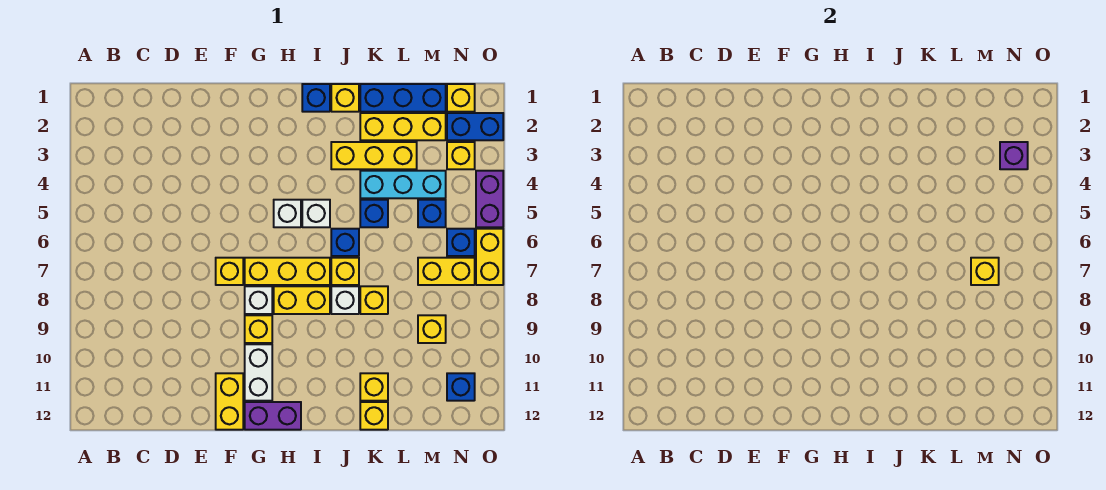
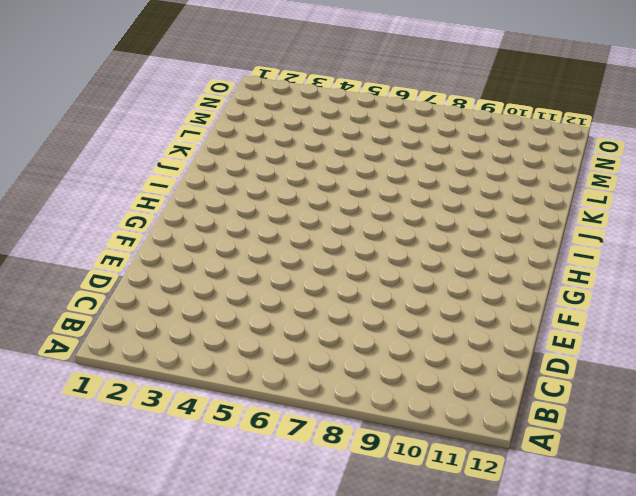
none -> yellow 1x1 brick [216,258,243,285]
none -> yellow 1x2 brick [216,373,243,430]
none -> yellow 1x3 brick [245,258,330,285]
none -> white 1x1 brick [245,286,272,314]

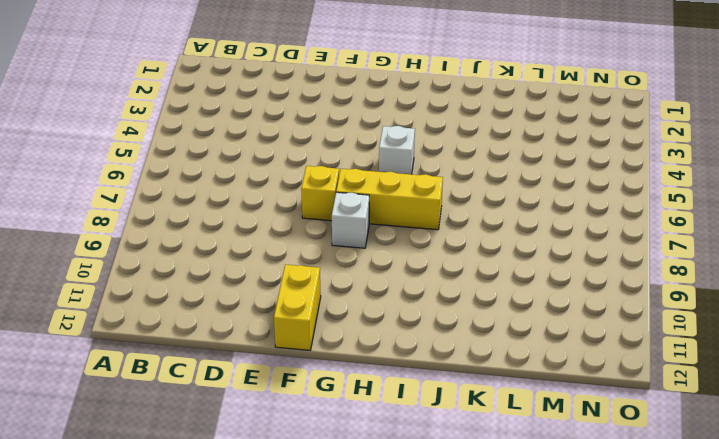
none -> yellow 1x1 brick [245,315,272,343]
none -> white 1x2 brick [245,344,272,401]
none -> purple 1x2 brick [245,402,301,430]
none -> yellow 1x2 brick [274,286,330,314]

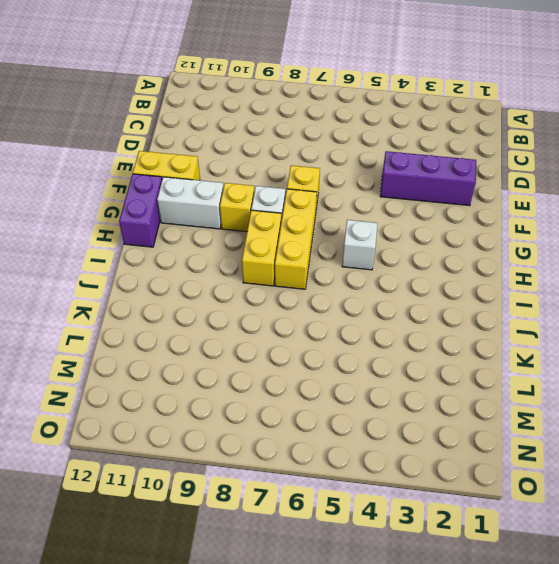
purple 1x3 brick [380,151,476,206] -> none
none -> blue 1x1 brick [302,84,330,112]
none -> white 1x1 brick [302,200,330,227]
none -> yellow 1x1 brick [331,84,359,112]
none -> yellow 1x3 brick [331,142,417,169]

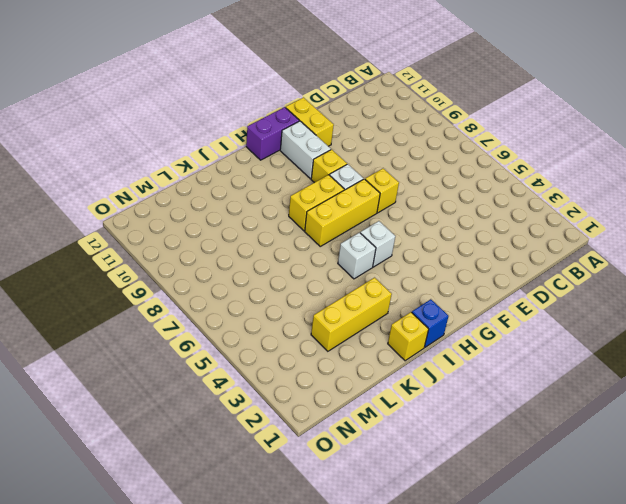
none -> blue 1x1 brick [331,229,359,256]
none -> yellow 1x1 brick [331,258,359,285]
none -> white 1x1 brick [331,286,359,314]
none -> blue 1x3 brick [360,84,446,112]

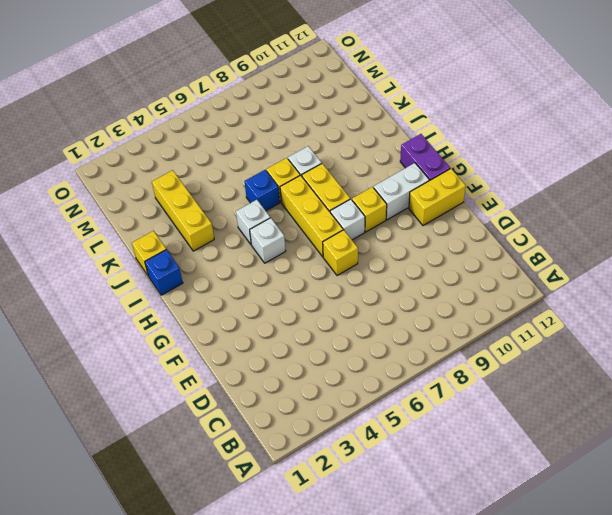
none -> blue 1x3 brick [360,84,446,112]
none -> yellow 1x3 brick [360,113,446,140]
none -> cyan 1x3 brick [360,171,446,198]
none -> blue 1x1 brick [360,200,388,227]

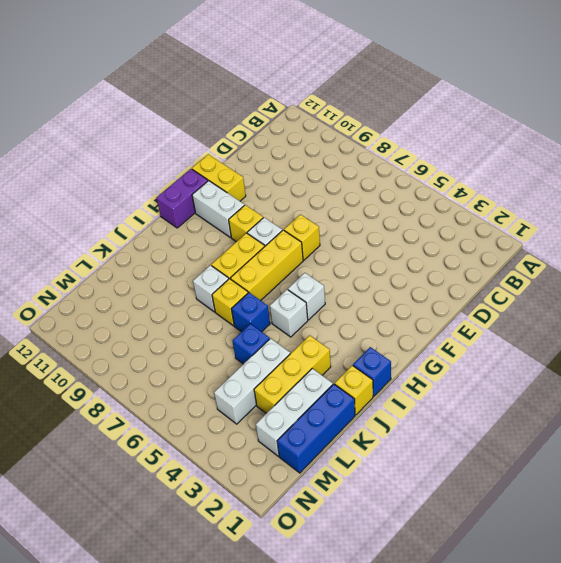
white 1x3 brick [256,369,333,456] -> yellow 1x3 brick [360,113,446,140]
white 1x3 brick [214,338,290,424] -> cyan 1x3 brick [360,171,446,198]
none -> yellow 1x1 brick [360,286,388,314]
none -> yellow 1x1 brick [360,373,388,401]
none -> yellow 1x1 brick [360,402,388,430]
none -> blue 1x1 brick [418,200,446,227]

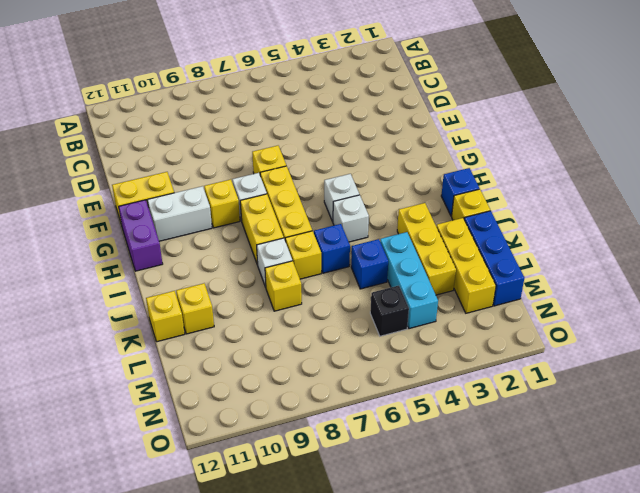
black 1x1 brick [370,286,409,336] -> blue 1x1 brick [418,200,446,227]
none -> yellow 1x2 brick [418,258,475,285]
none -> yellow 1x1 brick [418,315,446,343]
none -> yellow 1x1 brick [447,84,475,112]
none -> blue 1x2 brick [447,113,503,140]

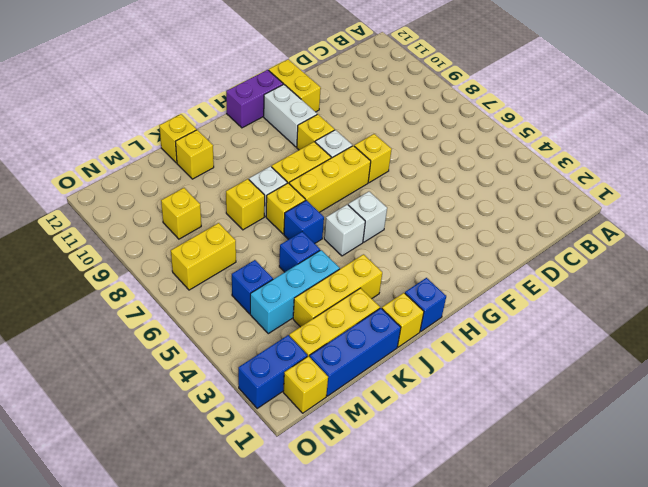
none -> yellow 1x1 brick [447,142,475,169]
none -> blue 1x1 brick [447,229,475,256]
none -> blue 1x1 brick [447,373,475,401]
none -> purple 1x2 brick [476,171,503,227]

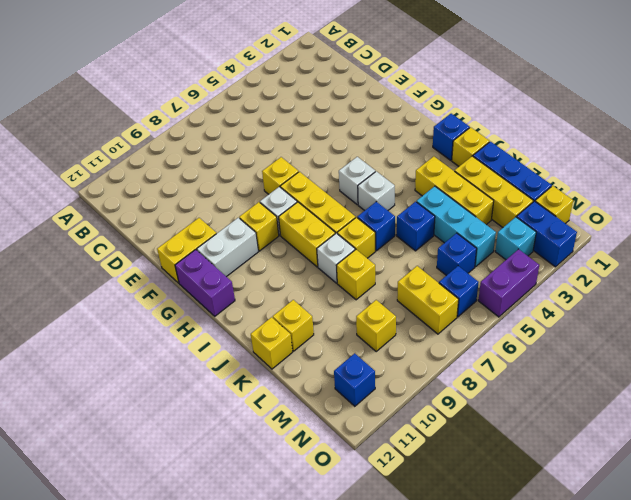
cyan 1x1 brick [495,217,536,260] -> yellow 1x1 brick [447,142,475,169]
none -> yellow 1x2 brick [476,229,503,285]
none -> yellow 1x1 brick [971,258,999,285]
none -> purple 1x1 brick [1000,142,1028,169]

